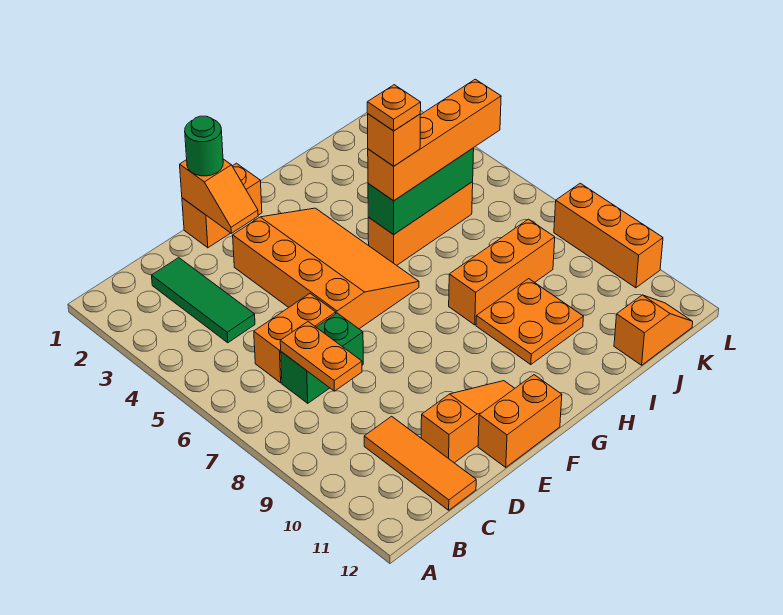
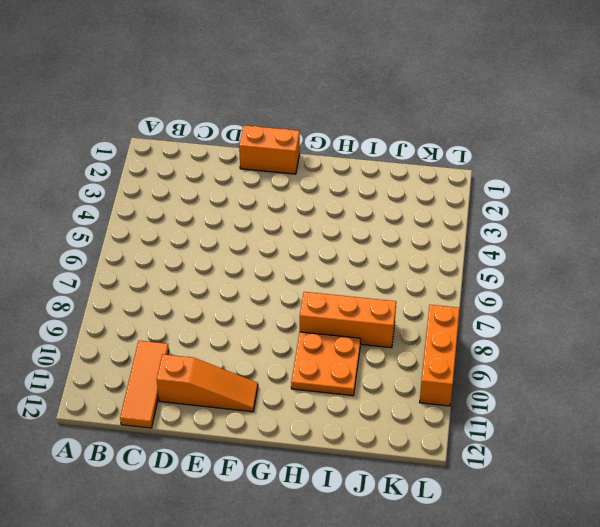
none -> green 1x3 tile [152,258,255,343]
none -> orange 1x2 brick [254,294,336,383]
none -> green 1x2 brick [281,313,363,403]

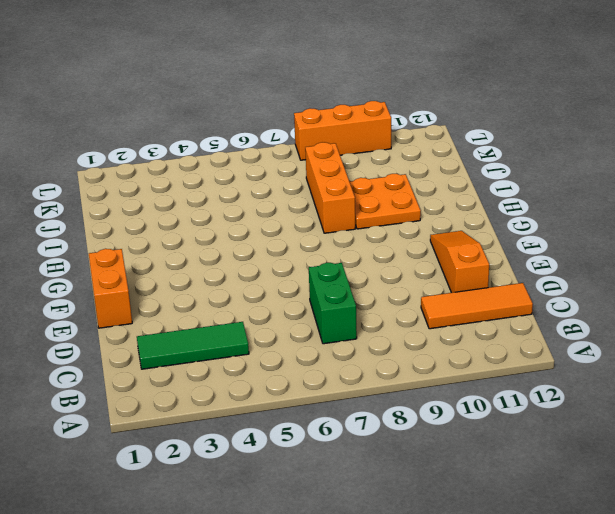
none -> orange 1x2 brick [254,294,336,383]
none -> orange 3x4 slope [233,208,419,329]
none -> orange 1x2 brick [478,375,562,467]

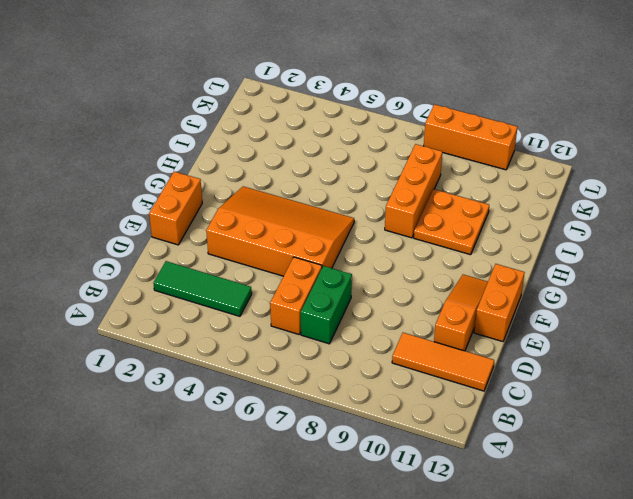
none -> orange 1x3 brick [368,182,473,265]
none -> orange 1x2 slope [614,295,693,365]
none -> orange 1x2 plate [280,322,362,391]

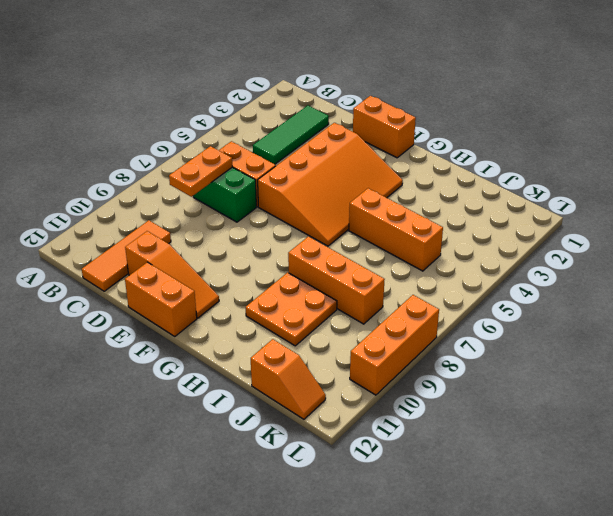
none -> orange 1x2 slope [180,159,258,233]
none -> green 1x3 brick [368,148,474,235]
none -> green 1x1 round brick [185,116,223,176]

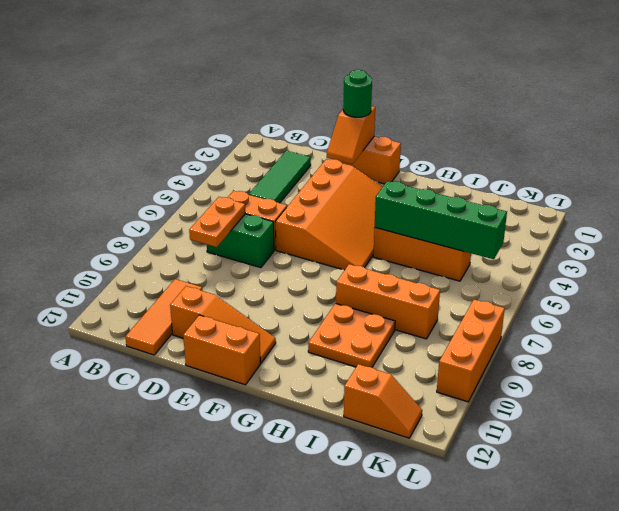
green 1x4 brick [375,181,507,259] -> green 1x3 brick [368,148,474,235]
none -> orange 1x4 brick [368,79,501,201]
none -> orange 1x1 brick [368,114,420,166]
none -> orange 1x1 plate [367,85,421,131]

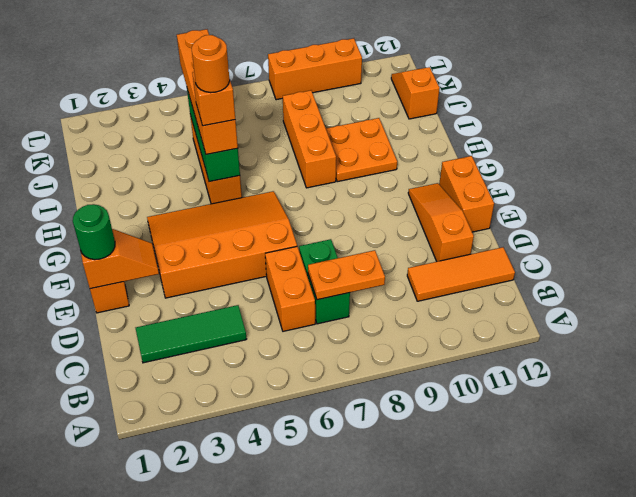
orange 1x1 round brick [192,35,230,93] -> orange 1x1 plate [367,85,421,131]

